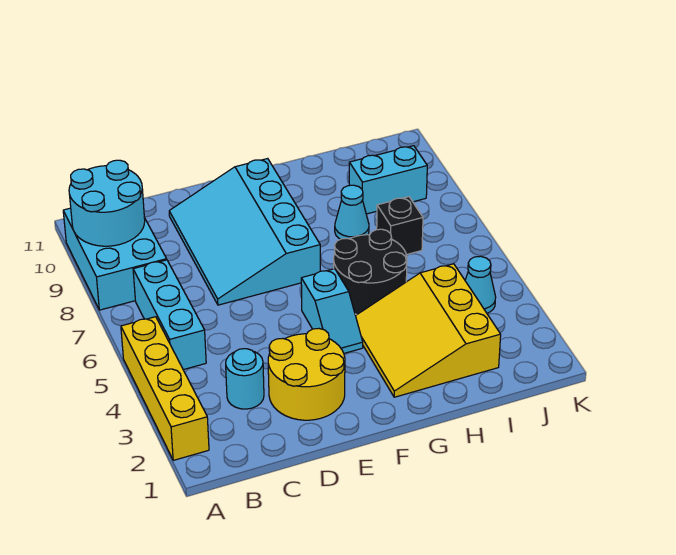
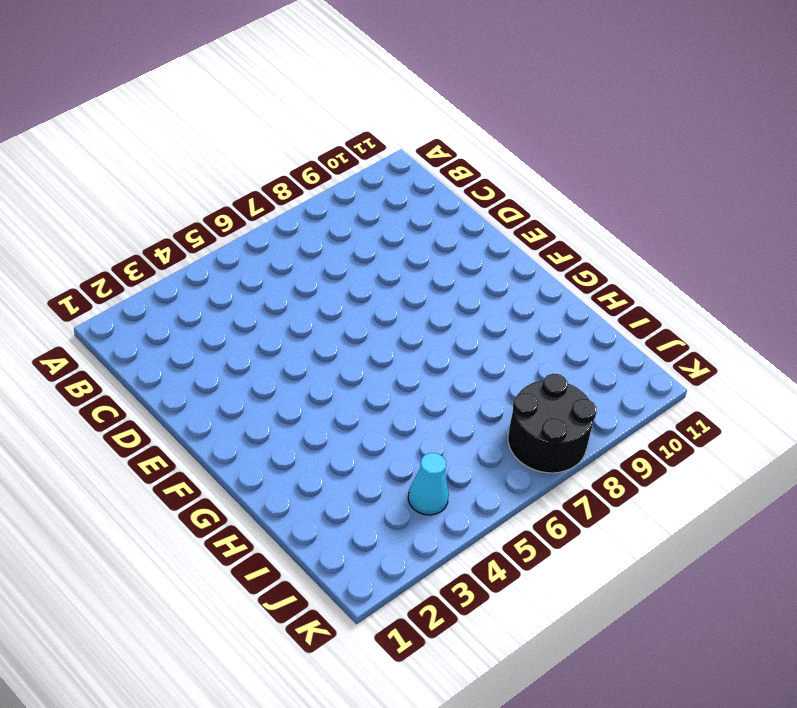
black 2x2 round brick [508,374,597,473] -> black 2x2 round brick moved to [334,229,407,314]
none -> yellow 1x4 brick [121,317,209,460]
none -> cyan 2x3 brick [63,208,167,310]
none -> cyan 1x3 brick [133,260,206,370]

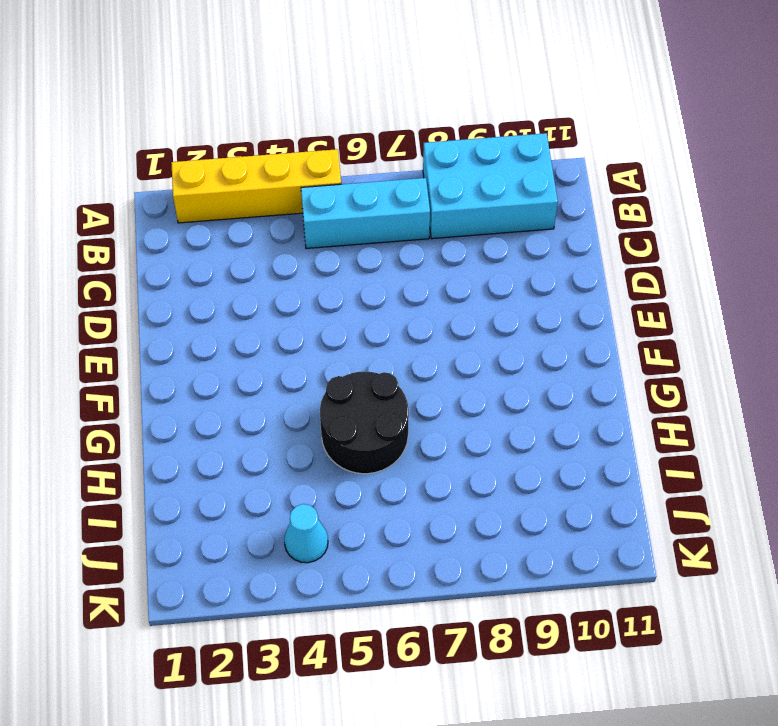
none -> cyan 1x1 round brick [226,349,264,409]
none -> yellow 2x2 round brick [268,329,345,420]
none -> cyan 3x4 slope [169,159,320,305]

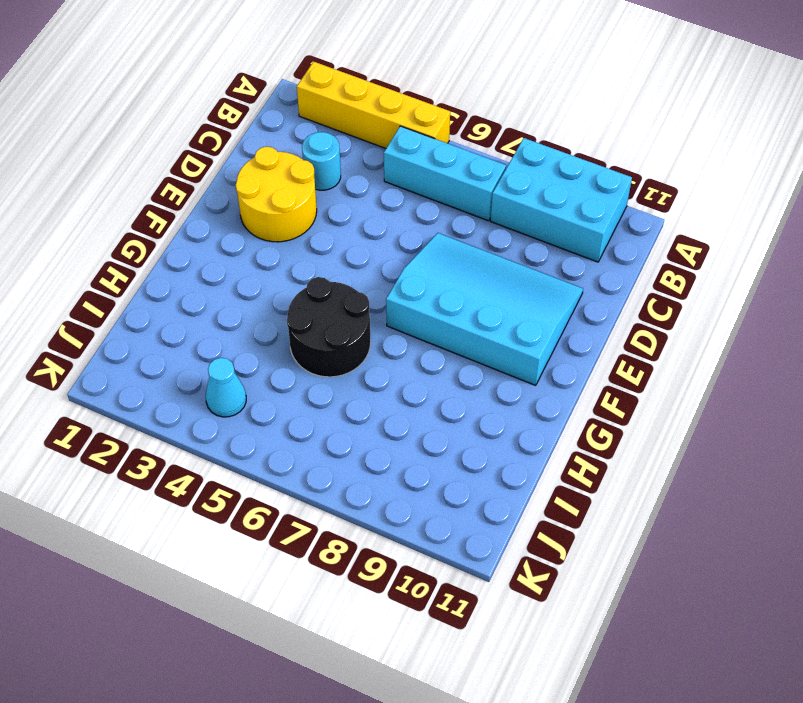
none -> cyan 1x2 slope [301,269,363,353]
none -> yellow 3x3 slope [356,264,501,397]
none -> cyan 1x1 cone [335,185,369,239]

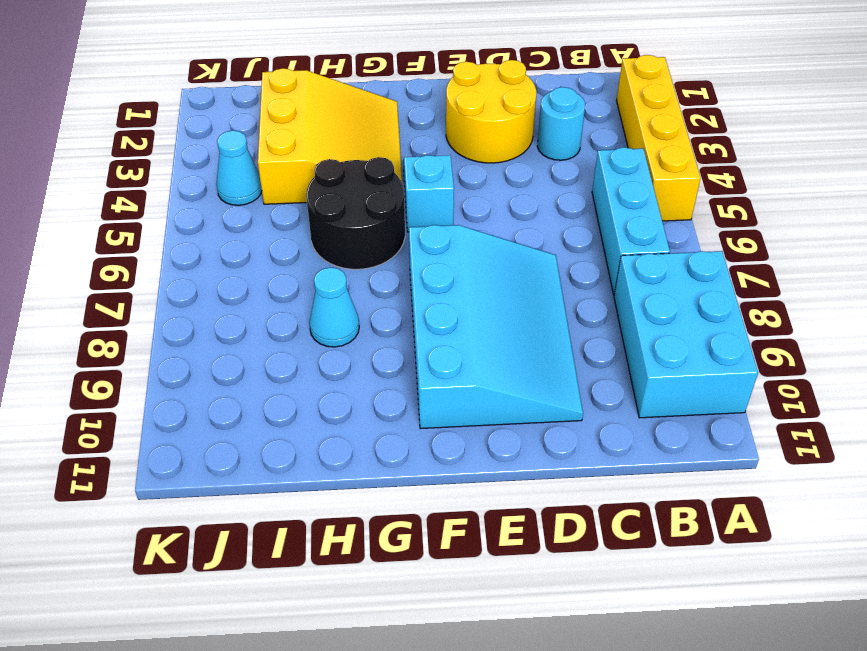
none -> black 1x1 brick [377,197,423,255]
none -> cyan 1x2 brick [349,146,427,214]
none -> cyan 2x2 round brick [69,160,145,246]

